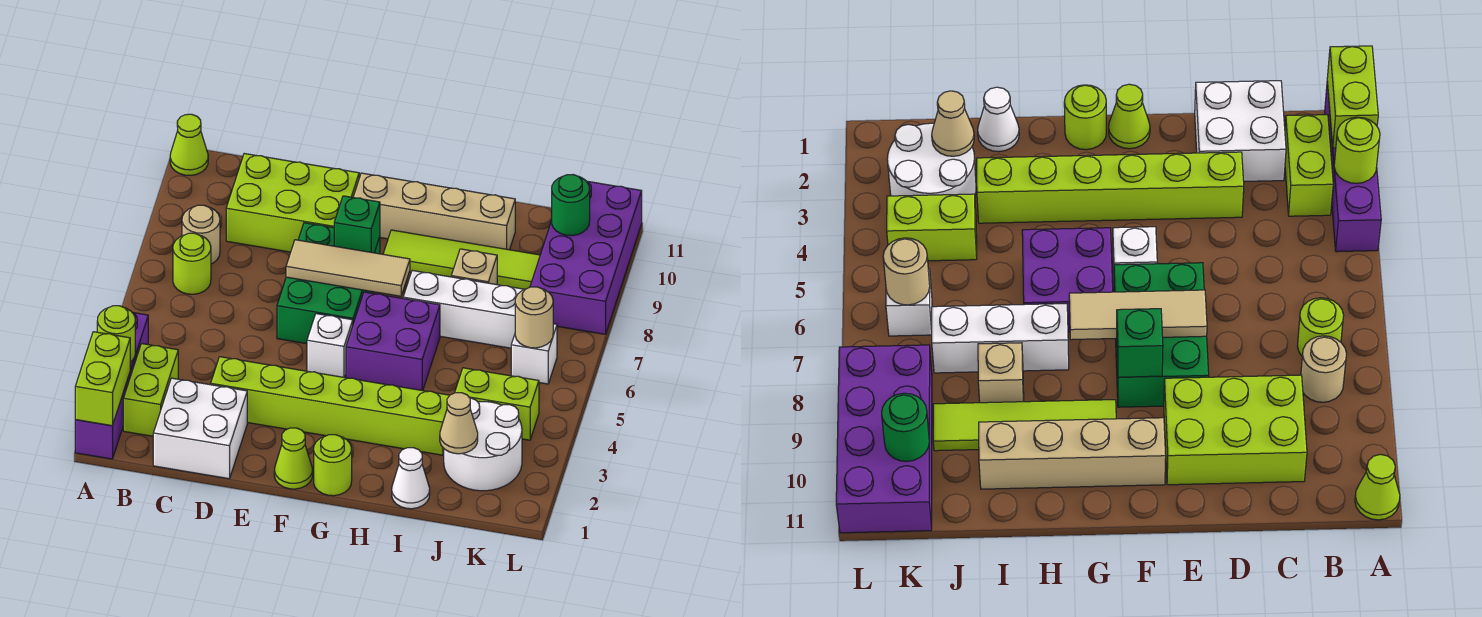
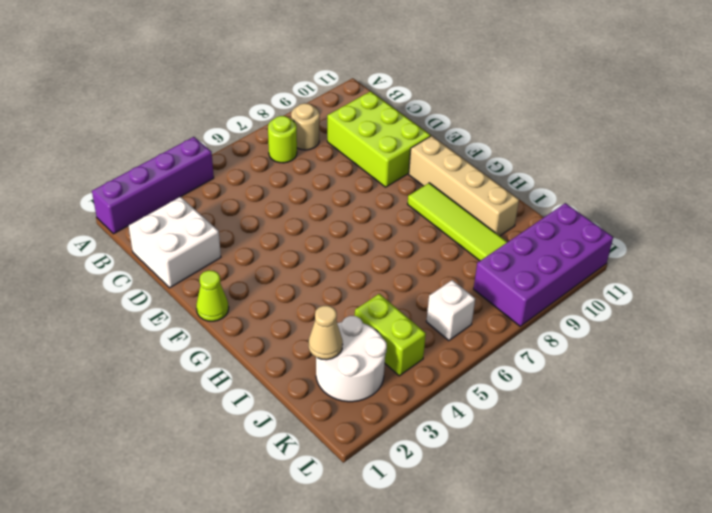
none -> lime 1x1 cone [170,114,208,175]
none -> lime 1x2 brick [123,344,178,436]
none -> lime 1x6 brick [211,357,450,455]

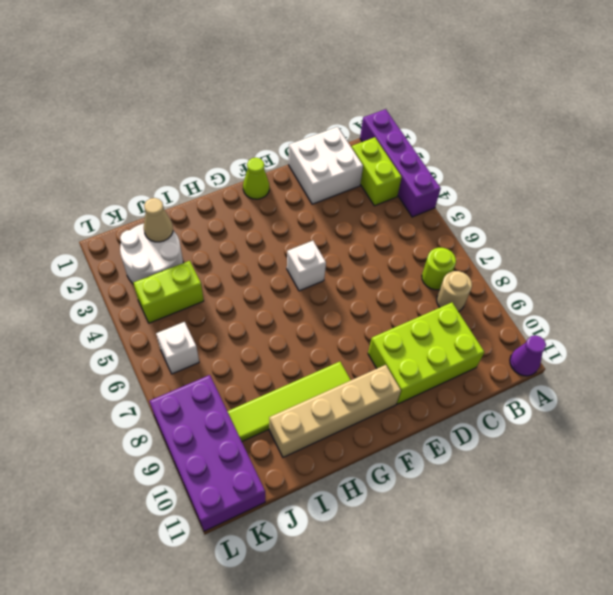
purple 1x1 cone [510,335,546,376] -> lime 1x1 cone [170,114,208,175]
none -> lime 1x6 brick [211,357,450,455]
none -> green 2x3 brick [277,223,380,344]
none -> lime 1x1 round brick [314,435,352,496]

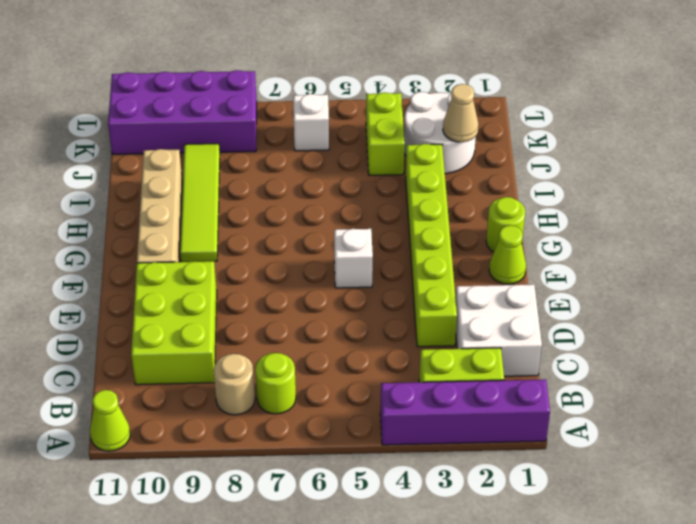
none -> green 2x3 brick [277,223,380,344]
none -> purple 2x2 brick [346,292,440,391]
none -> white 1x3 brick [403,270,524,348]

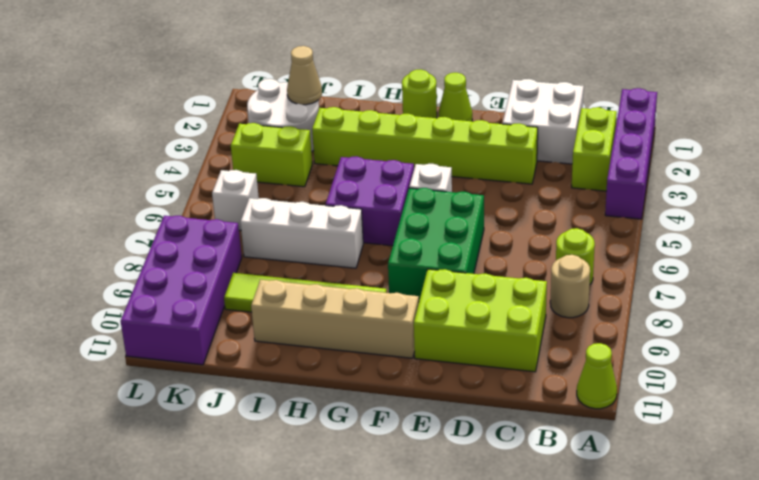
none -> white 1x1 cone [392,448,430,509]
none -> tan 1x1 brick [451,249,497,285]
none -> lime 1x2 brick [75,332,130,426]

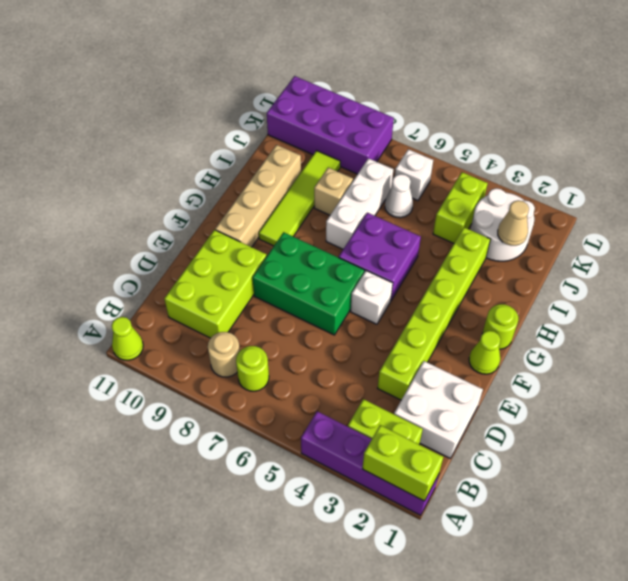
white 1x1 cone [385,174,413,218] -> white 1x1 cone moved to [392,448,430,509]
none -> lime 1x1 round brick [97,306,135,362]
none -> tan 1x3 tile [286,240,410,296]
none -> green 1x1 brick [334,196,380,253]

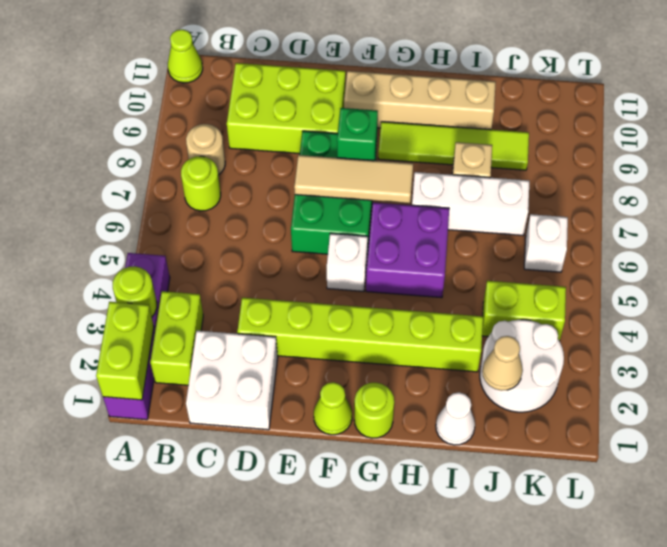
none -> purple 2x4 brick [530,181,642,334]
none -> tan 1x1 round brick [515,287,553,348]
none -> green 1x1 round brick [552,175,590,236]

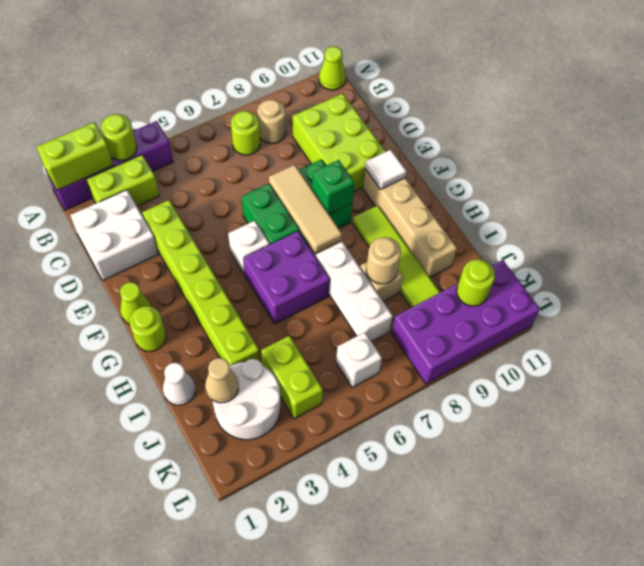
white 1x1 tile [365,149,407,189] -> none
tan 1x1 round brick [366,237,401,284] -> tan 1x1 round brick moved to [515,287,553,348]
lime 1x1 round brick [457,259,495,306] -> green 1x1 round brick [552,175,590,236]

